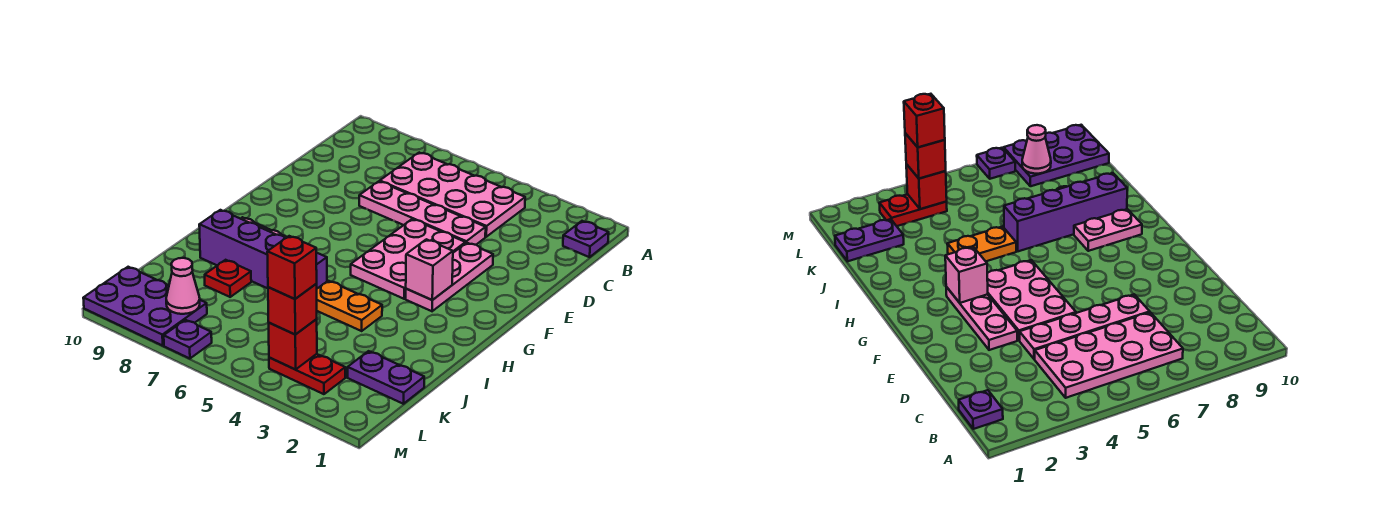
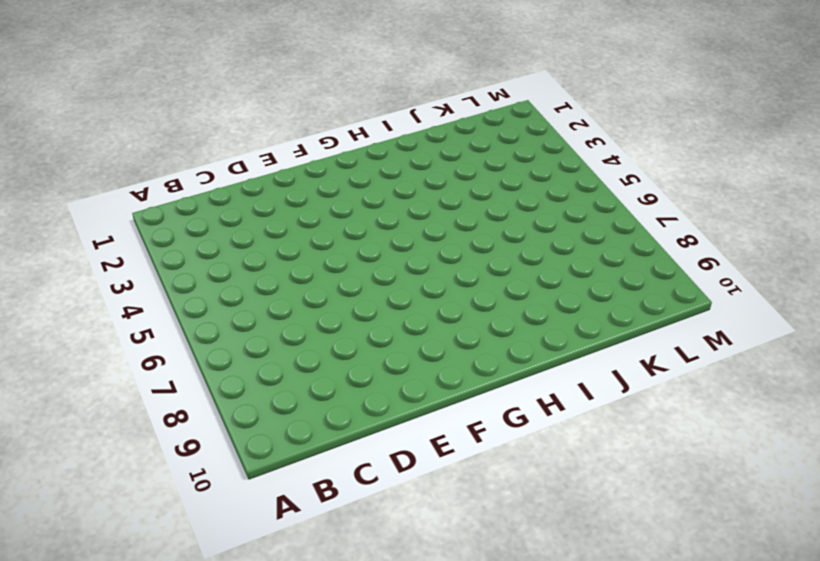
none -> purple 1x1 plate [563,221,609,257]
none -> pink 2x4 plate [380,153,525,237]
none -> pink 1x4 plate [359,181,486,245]

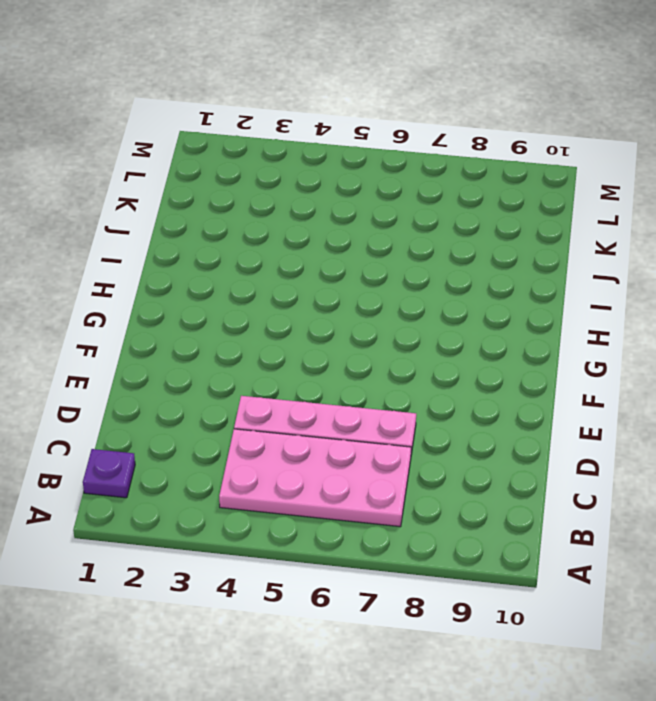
none -> pink 1x3 plate [406,243,493,311]
none -> pink 2x3 plate [351,219,465,299]
none -> pink 1x2 plate [1074,209,1142,251]

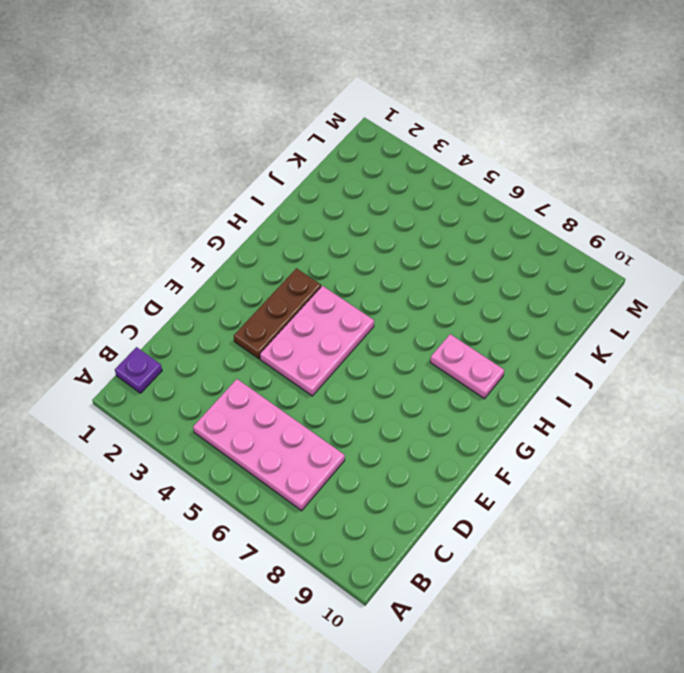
brown 1x3 plate [234,268,321,359] -> pink 1x3 plate [406,243,493,311]
none -> pink 1x4 plate [359,181,486,245]
none -> orange 1x2 plate [317,281,382,331]
none -> purple 1x4 brick [199,210,327,288]

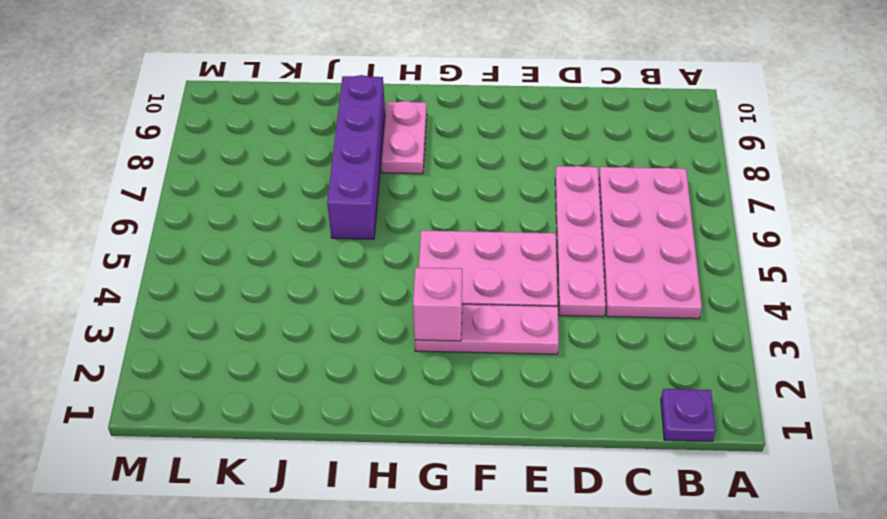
none -> orange 1x2 plate [317,281,382,331]
none -> red 1x1 plate [205,260,251,297]
none -> purple 1x2 plate [348,351,424,404]

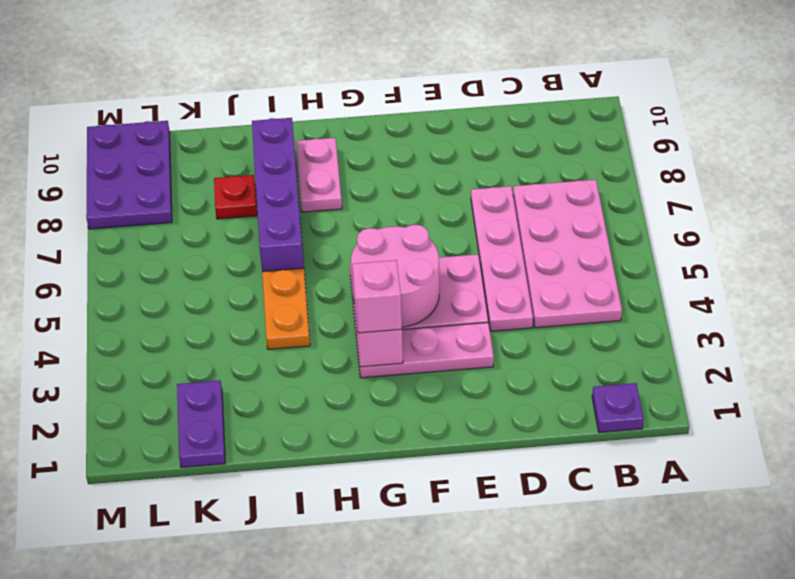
pink 2x2 round brick [351,225,439,327] -> none
pink 1x1 brick [352,260,402,333] -> none
none -> red 1x2 plate [269,354,345,394]
none -> purple 1x1 plate [164,320,212,359]
none -> red 1x1 brick [269,319,317,370]

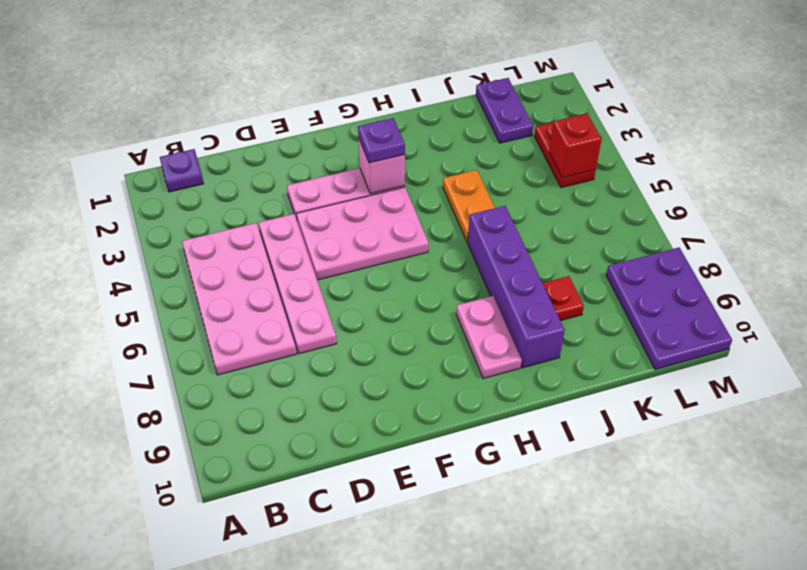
purple 1x1 plate [358,118,405,163] -> purple 1x1 plate moved to [164,320,212,359]
none -> pink 1x1 cone [166,258,200,314]
none -> red 1x1 brick [268,284,317,335]
none -> red 1x1 brick [267,236,317,299]

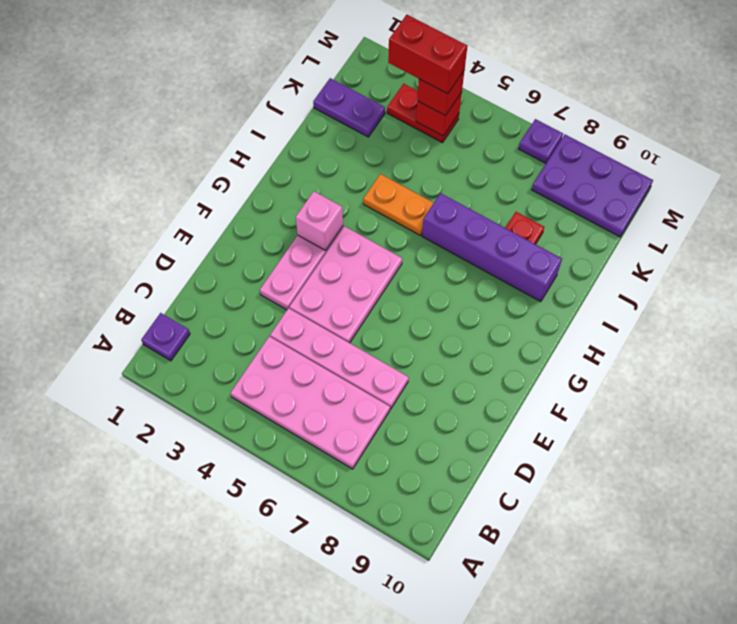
red 1x2 brick [388,15,467,94] -> red 1x1 brick [267,236,317,299]
none -> pink 1x2 plate [1074,209,1142,251]
none -> pink 1x1 cone [166,258,200,314]

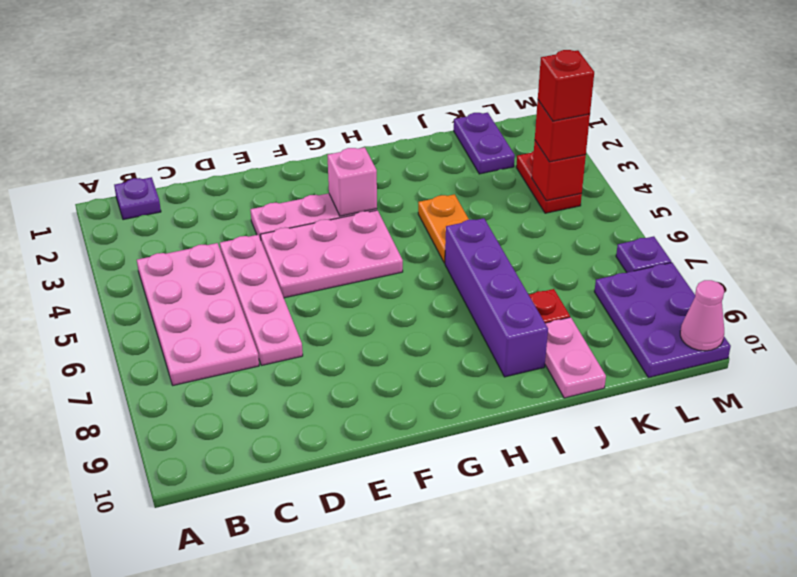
pink 1x2 plate [545,317,606,398] -> pink 1x2 plate moved to [1074,209,1142,251]
pink 1x1 cone [680,280,724,351] -> pink 1x1 cone moved to [166,258,200,314]

